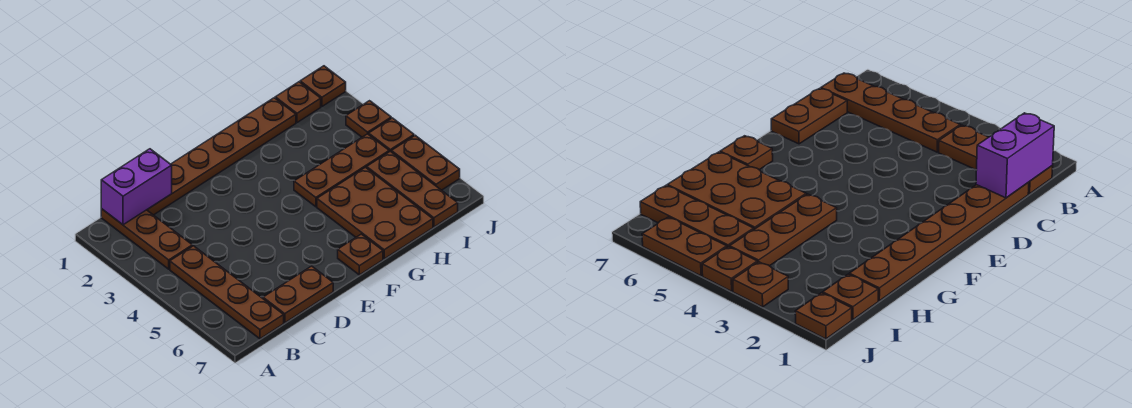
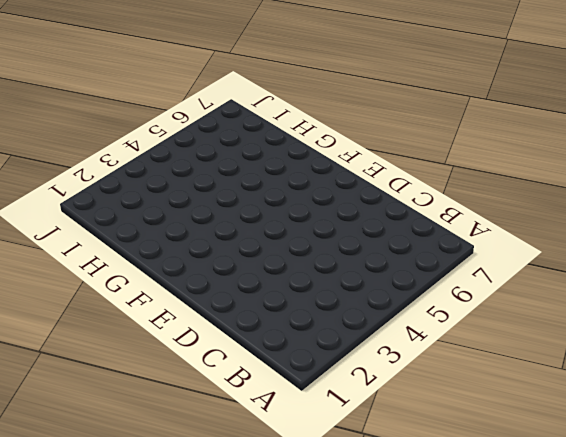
none -> brown 1x3 plate [101,209,192,269]
none -> brown 1x4 plate [170,246,284,339]
none -> brown 1x6 plate [147,98,296,215]

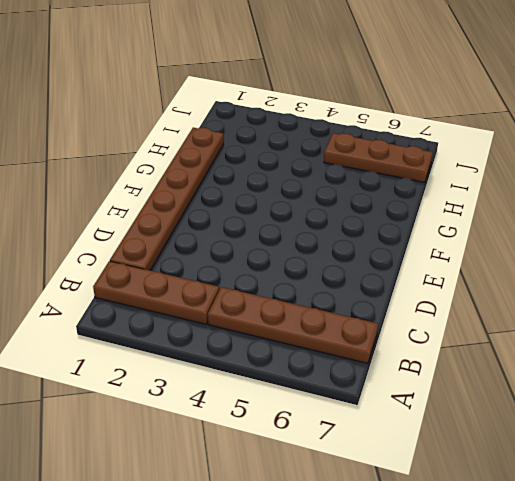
none -> brown 1x2 plate [263,266,333,323]
none -> brown 1x1 plate [338,234,383,275]
none -> brown 1x3 plate [294,134,389,207]

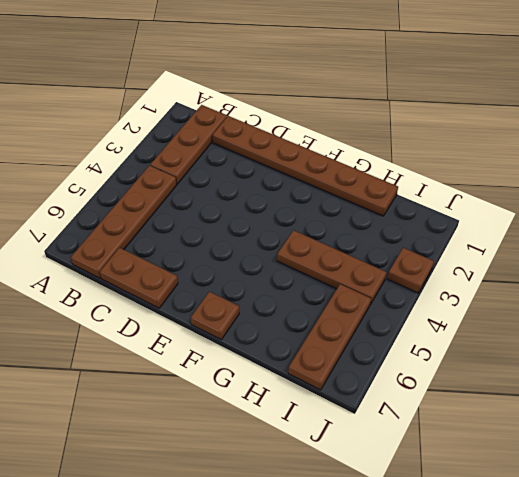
none -> brown 2x3 plate [317,167,433,259]
none -> brown 1x1 plate [275,82,321,123]
none -> brown 1x1 plate [300,66,346,106]

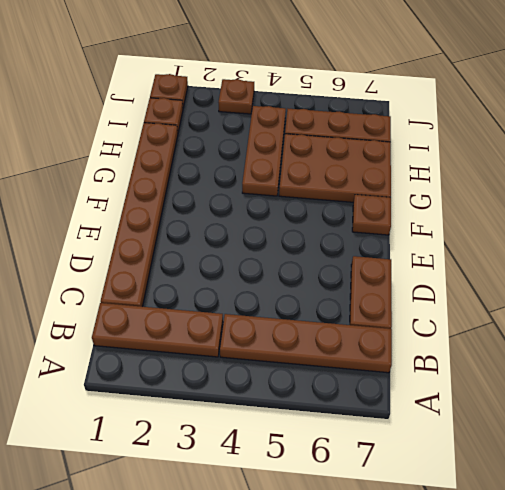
none -> brown 1x1 plate [369,118,414,152]
none -> brown 1x2 plate [392,135,460,190]
none -> purple 1x2 brick [101,149,172,225]

